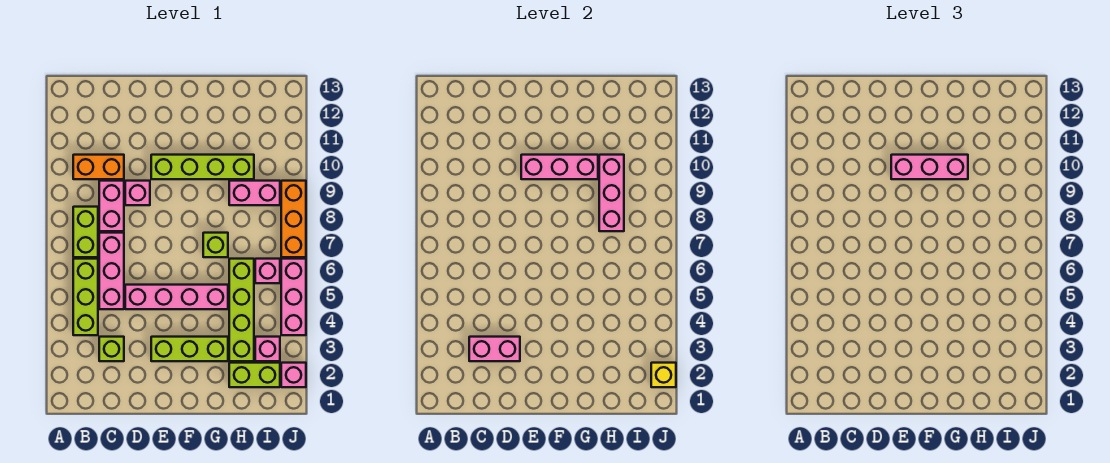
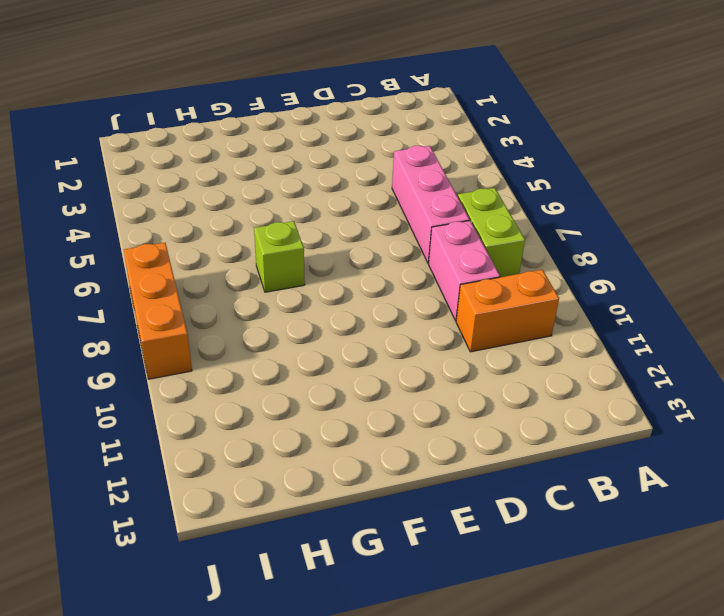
none -> lime 1x3 brick [73,259,98,335]
none -> lime 1x1 brick [99,337,124,361]
none -> pink 1x4 brick [125,285,228,309]

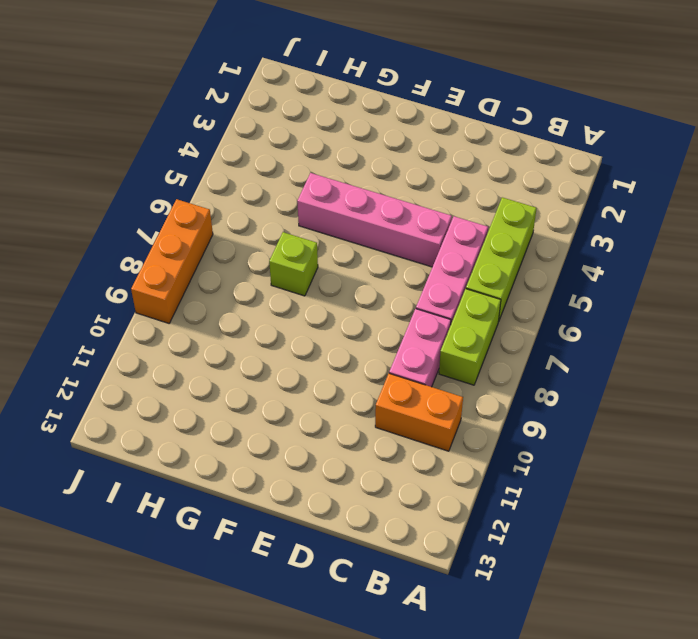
none -> lime 1x1 brick [99,337,124,361]
none -> pink 1x1 brick [125,181,150,205]
none -> lime 1x3 brick [151,337,228,361]

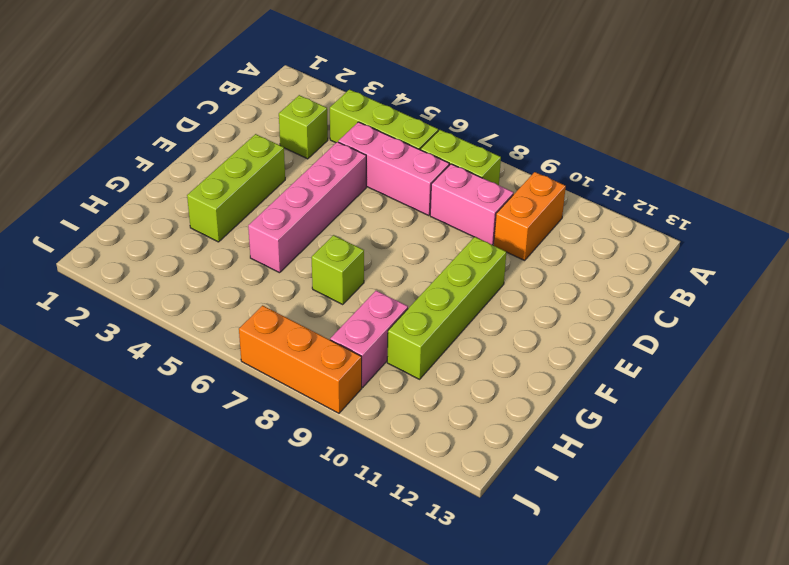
none -> pink 1x1 brick [125,181,150,205]
none -> lime 1x2 brick [229,363,280,387]
none -> lime 1x4 brick [229,259,254,361]

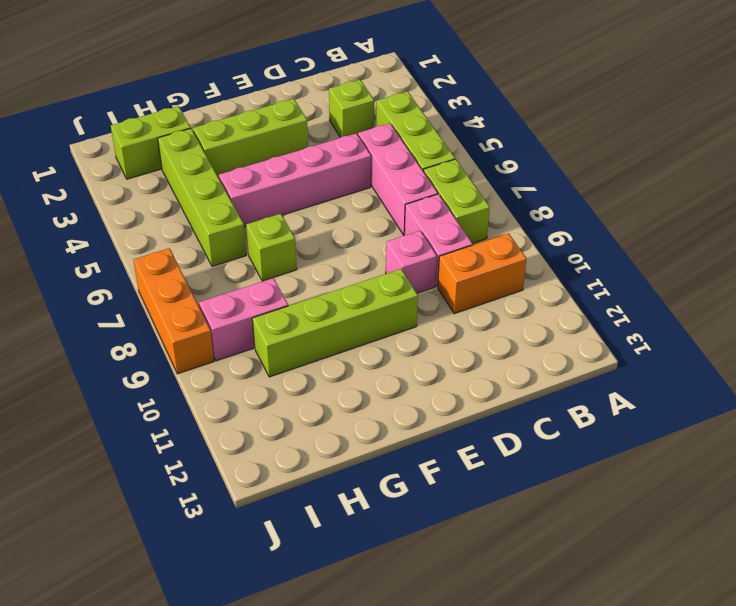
none -> pink 1x1 brick [255,337,280,361]
none -> pink 1x1 brick [255,259,280,283]
none -> pink 1x1 brick [281,363,306,387]

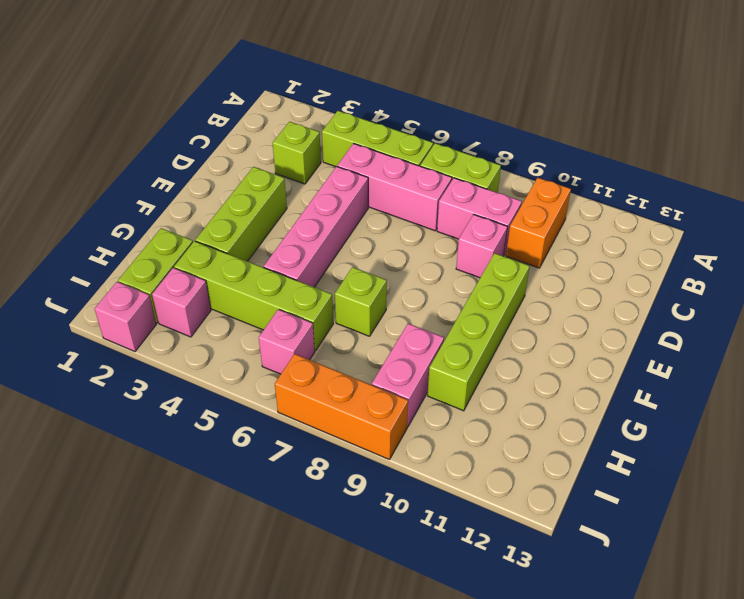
none -> pink 1x3 brick [281,259,306,335]
none -> pink 1x2 brick [469,337,520,361]
none -> pink 1x3 brick [521,155,598,179]

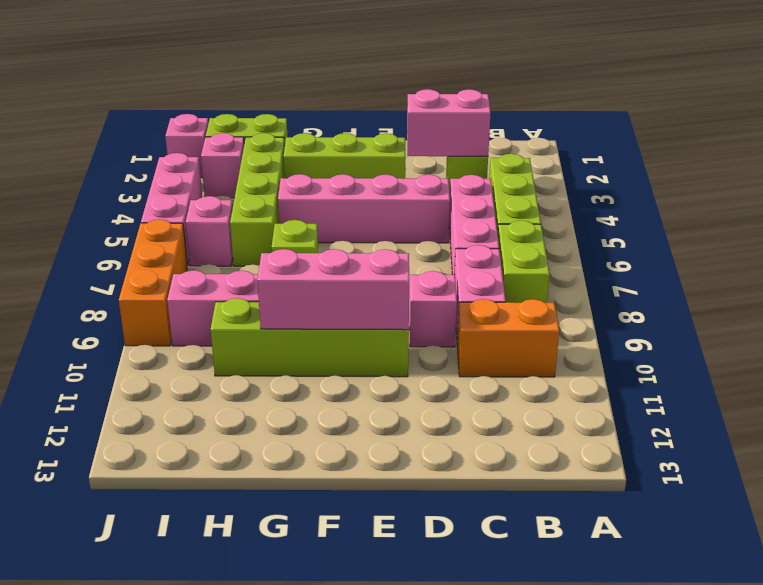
none -> pink 1x3 brick [599,155,624,231]
none -> yellow 1x1 brick [651,363,676,387]
none -> pink 1x3 brick [891,155,968,179]

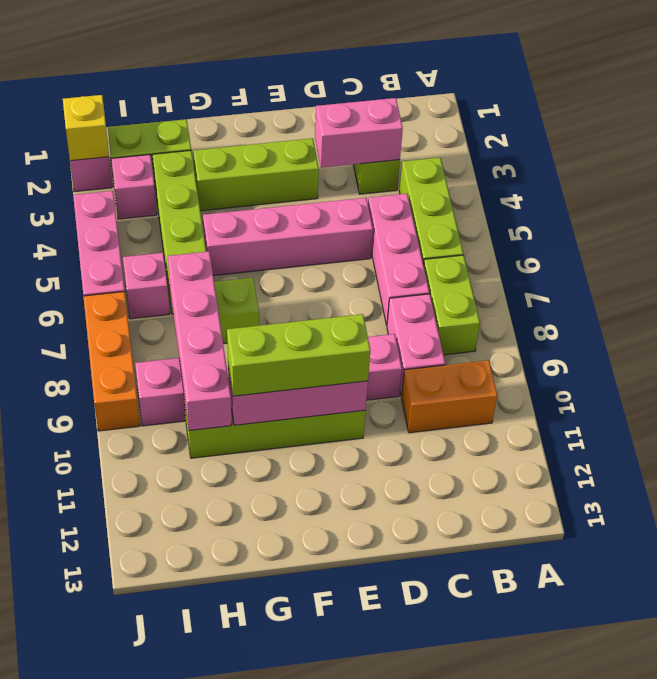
lime 1x3 brick [227,314,370,396] -> pink 1x3 brick [891,155,968,179]
pink 1x4 brick [168,251,232,431] -> pink 1x3 brick [599,155,624,231]

